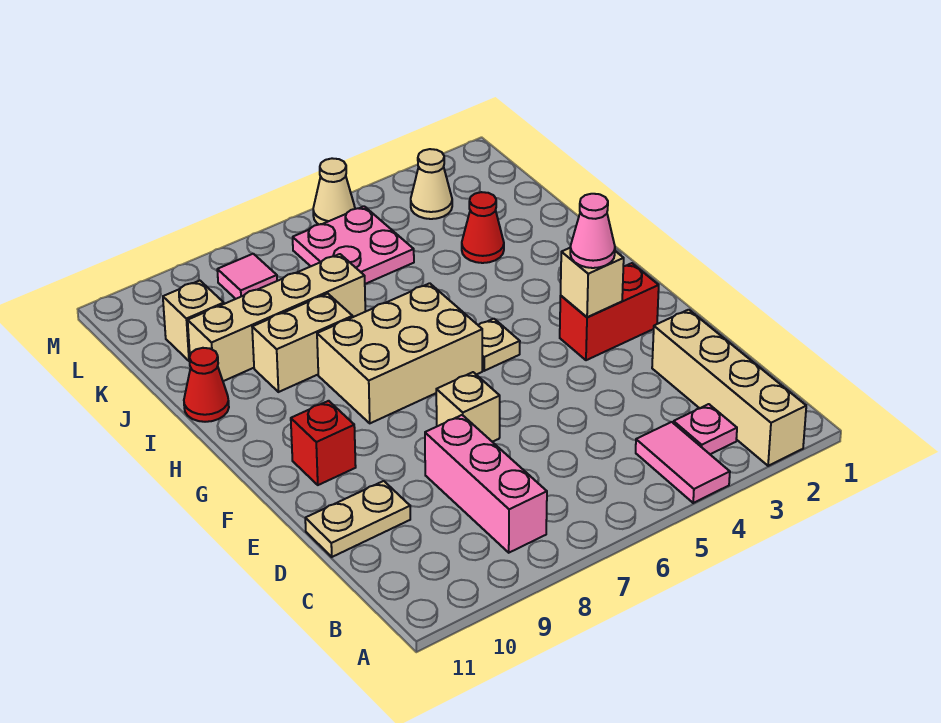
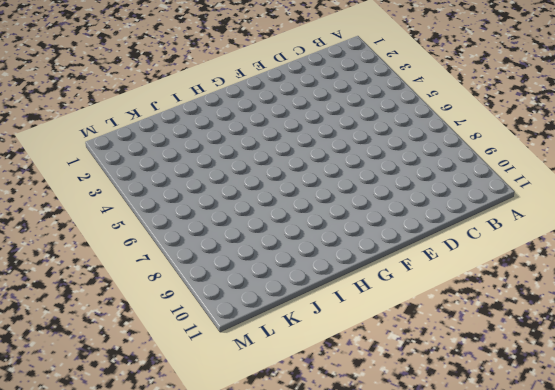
none -> tan 1x4 brick [652,310,806,466]
none -> pink 1x2 tile [636,422,730,503]
none -> pink 1x1 plate [673,404,737,454]

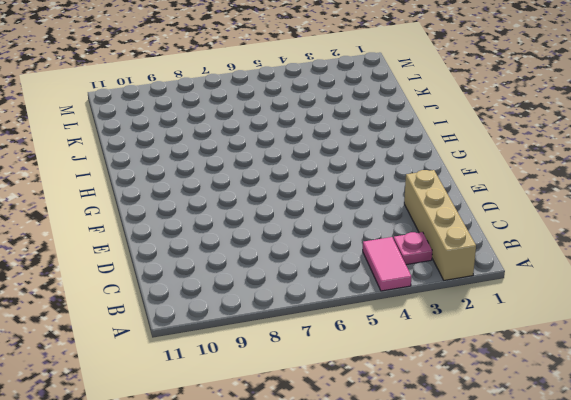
none -> pink 1x3 brick [425,415,547,553]
none -> tan 1x2 plate [305,481,410,557]
none -> tan 1x1 brick [436,372,500,442]

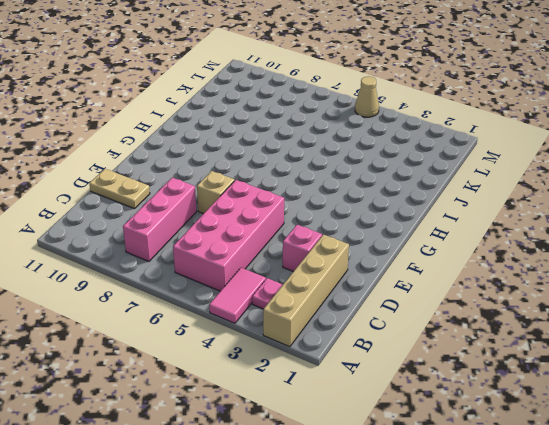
pink 2x4 brick [173,180,284,291] -> none
pink 1x1 brick [283,225,322,272] -> none
none -> red 1x2 brick [560,263,659,360]
none -> red 1x1 brick [291,401,356,485]
none -> tan 1x1 plate [478,319,520,371]

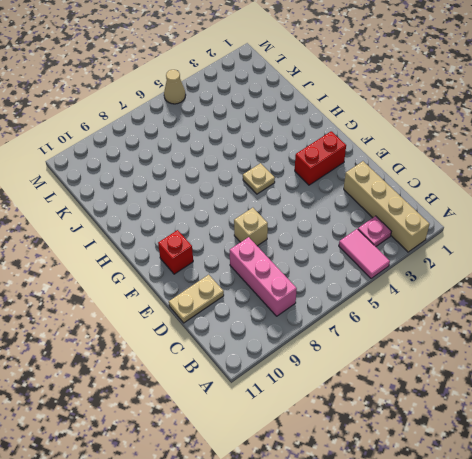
none -> tan 2x3 brick [317,283,482,423]
none -> tan 1x2 brick [252,294,353,392]
none -> red 1x1 cone [184,348,229,422]

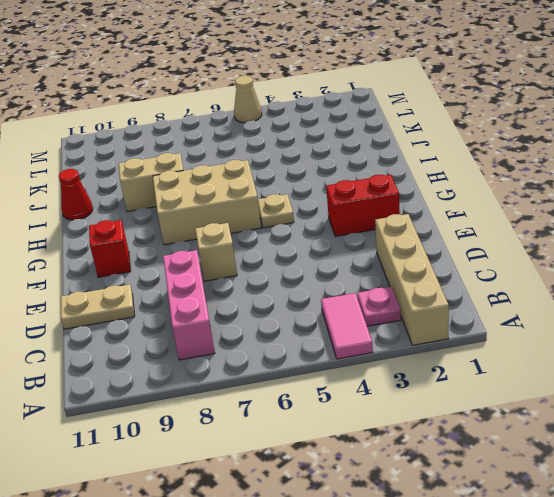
none -> red 1x1 cone [462,192,504,263]
none -> tan 1x4 brick [188,254,365,381]
none -> pink 2x2 plate [293,206,414,284]

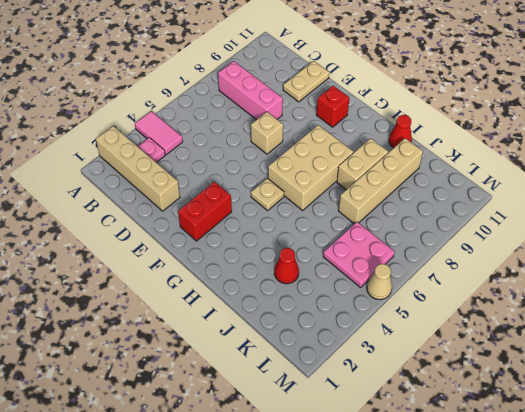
none -> tan 1x1 brick [163,281,224,361]
none -> tan 1x1 cone [411,149,452,219]
none -> pink 1x1 tile [217,254,277,299]

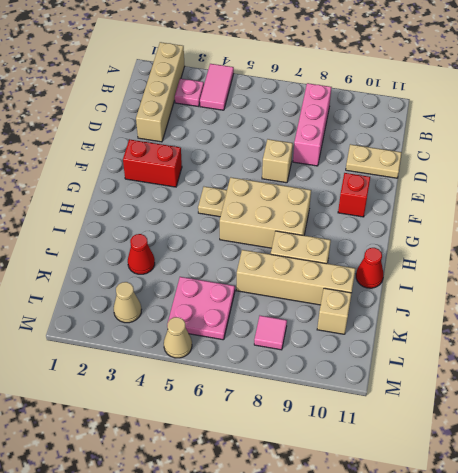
none -> tan 1x1 brick [561,248,624,317]
none -> pink 1x1 cone [570,194,615,268]

